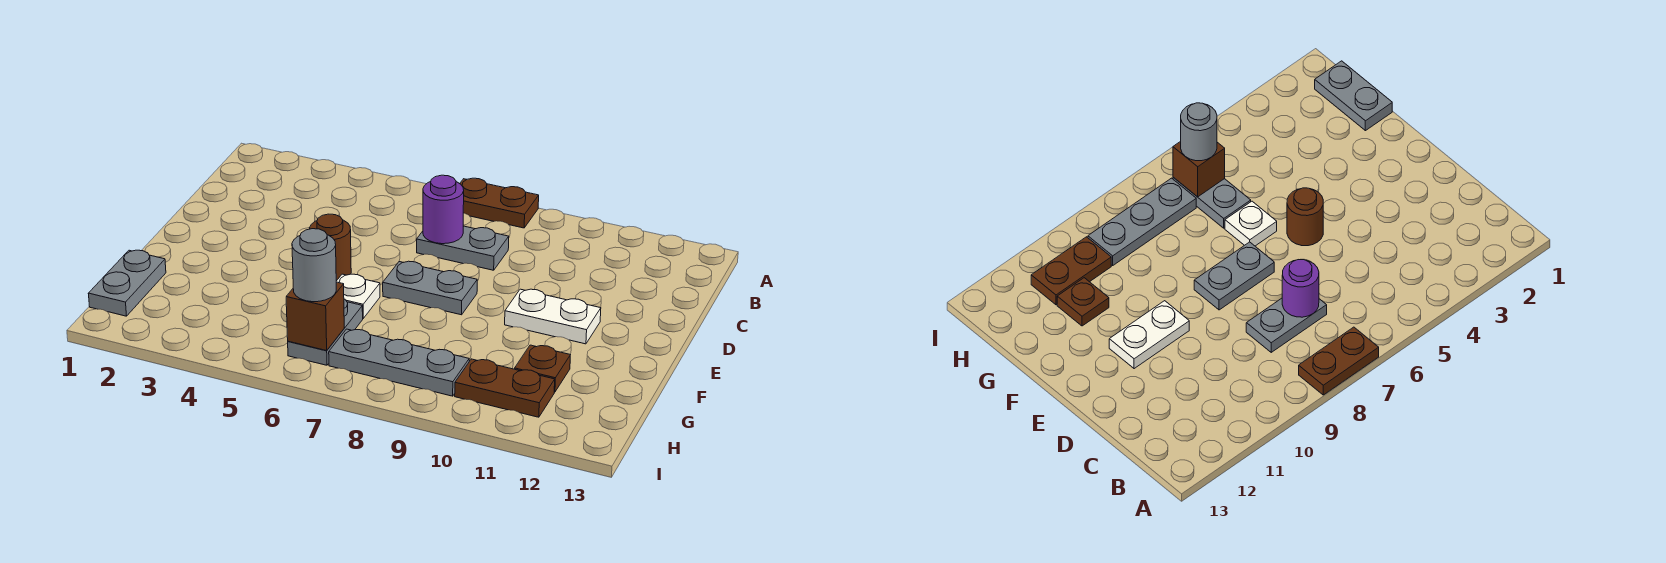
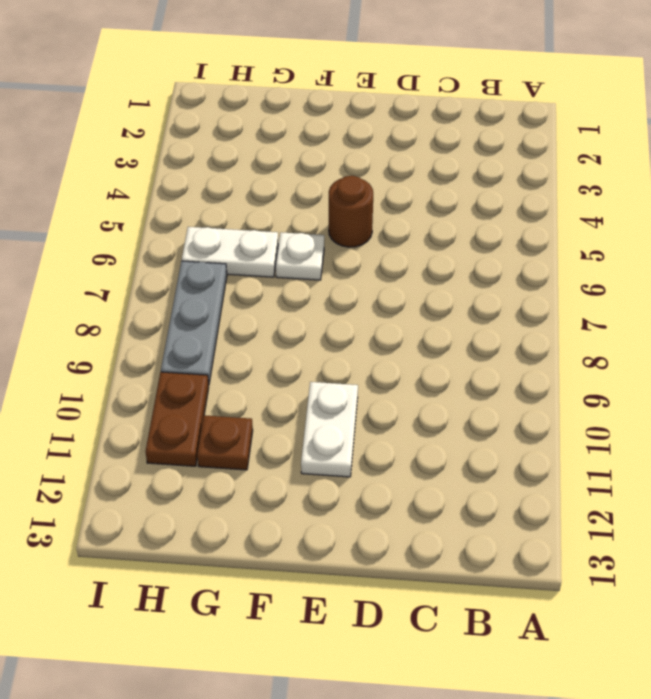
white 1x2 plate [182,227,278,277] -> grey 1x2 plate [288,299,363,365]
none -> brown 1x2 plate [460,178,539,228]
none -> grey 1x2 plate [417,226,509,270]
none -> grey 1x2 plate [383,261,477,315]

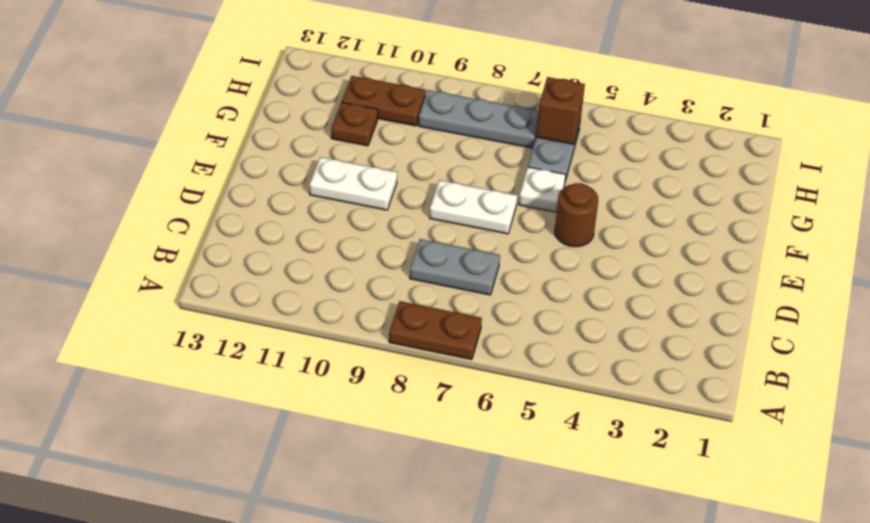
white 1x2 plate [430,180,517,234] -> grey 1x2 plate [383,261,477,315]
none -> grey 1x2 plate [88,250,166,316]
none -> purple 1x1 round brick [423,175,464,244]
none -> grey 1x1 round brick [292,229,336,302]

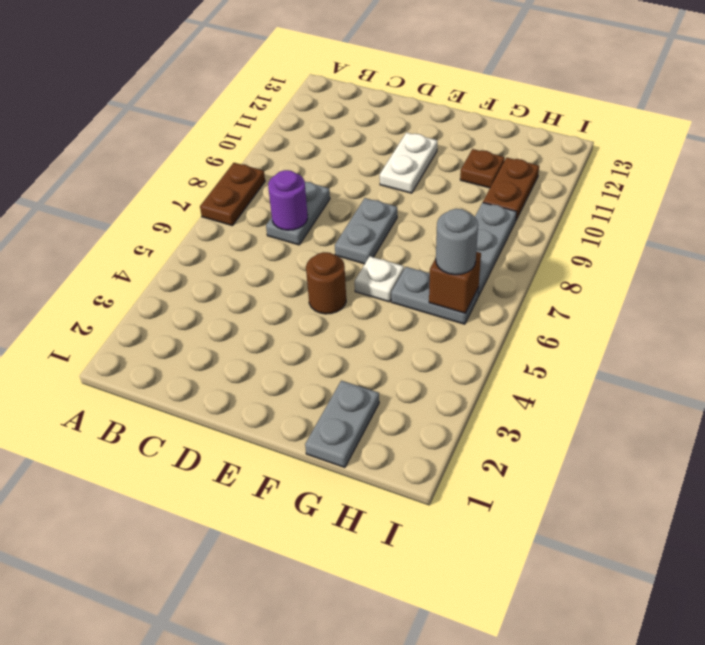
grey 1x2 plate [305,381,379,467] -> grey 1x2 plate turned to [88,250,166,316]

